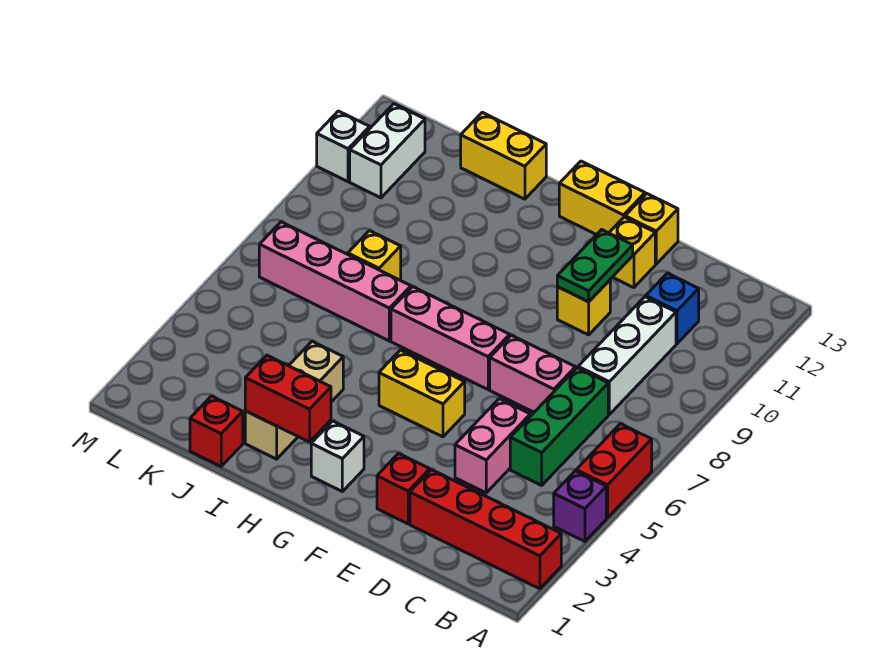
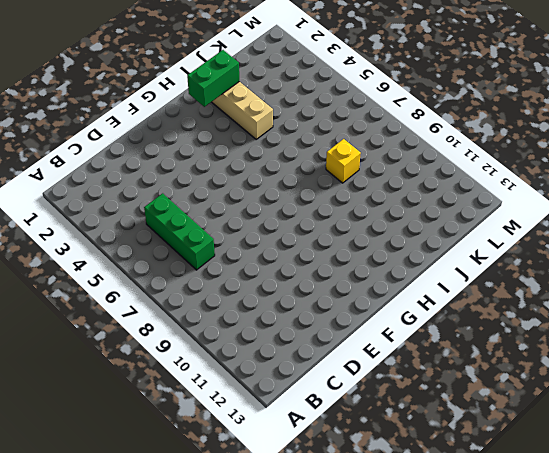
green 1x2 brick [187,50,239,107] -> red 1x2 brick [245,355,331,442]
none -> red 1x4 brick [410,470,561,589]
none -> purple 1x1 brick [554,471,606,541]
none -> red 1x2 brick [576,424,652,518]

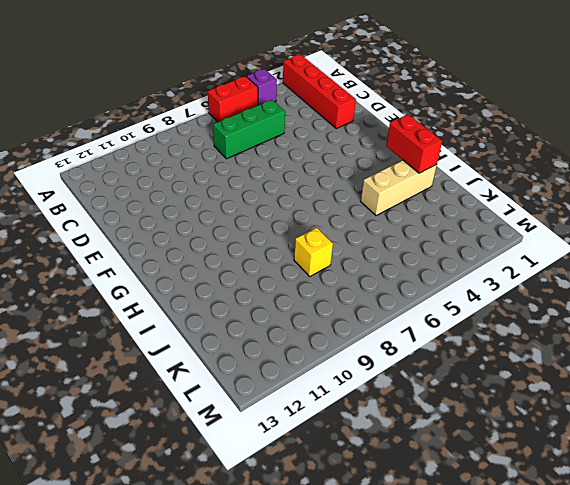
none -> white 1x3 brick [578,297,676,414]
none -> blue 1x1 brick [646,273,699,344]
none -> pink 1x2 brick [455,399,530,493]

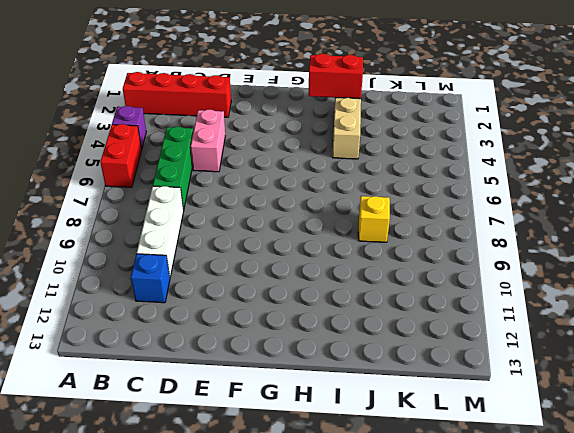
none -> pink 1x2 brick [490,335,575,412]
none -> red 1x1 brick [377,453,430,524]
none -> yellow 1x1 brick [557,280,610,335]

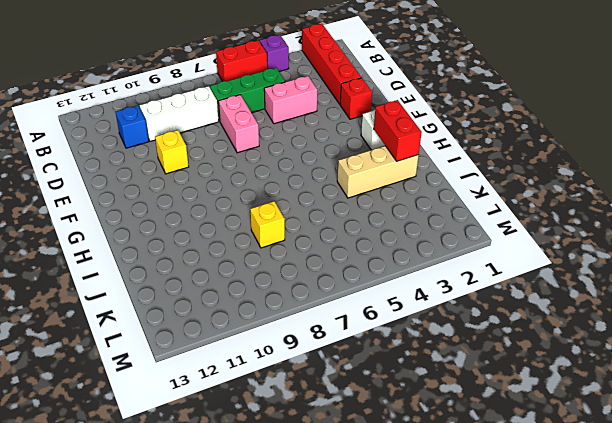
none -> yellow 1x1 brick [609,217,655,288]
none -> yellow 1x1 brick [625,193,678,264]
none -> yellow 1x2 brick [379,350,465,437]

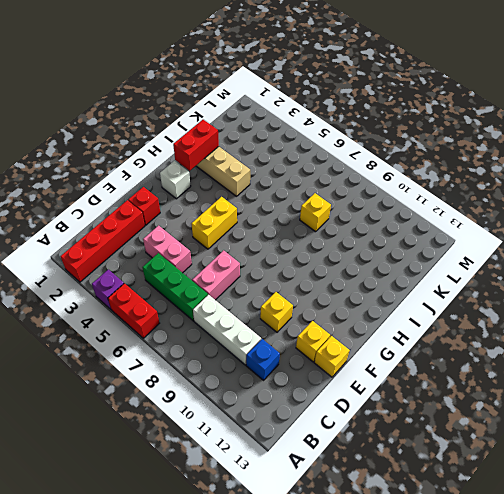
none -> pink 1x3 brick [391,287,510,389]
none -> yellow 1x2 brick [559,161,645,235]
none -> pink 1x4 brick [259,222,411,341]

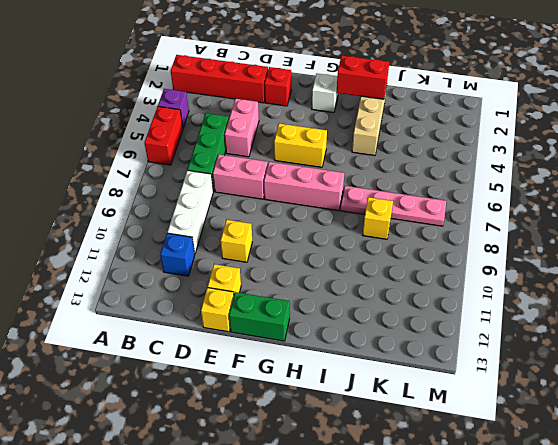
green 1x2 brick [229,292,290,341] -> yellow 1x2 brick [559,161,645,235]
pink 1x4 plate [341,186,446,226] -> pink 1x4 brick [259,222,411,341]
none -> yellow 1x2 brick [461,112,546,199]
none -> red 1x1 brick [190,396,243,466]
none -> white 1x2 brick [350,104,425,198]

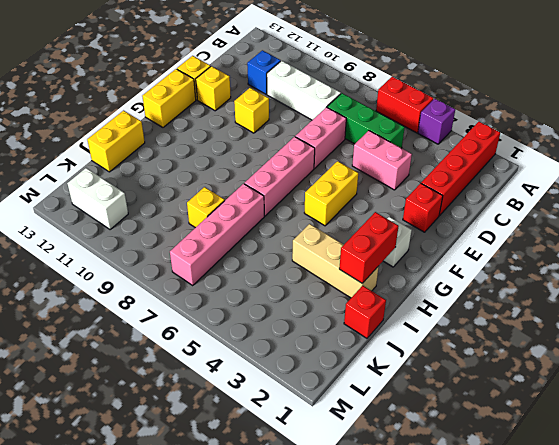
none -> white 1x1 brick [317,111,370,182]
none -> green 1x2 plate [557,230,633,302]

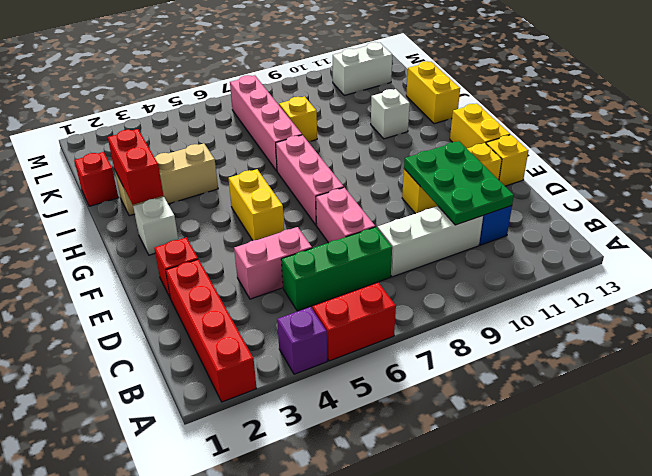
green 2x3 plate [404,141,514,225] -> green 1x2 plate [557,230,633,302]
white 1x1 brick [371,89,410,139] -> white 1x1 brick moved to [317,111,370,182]

